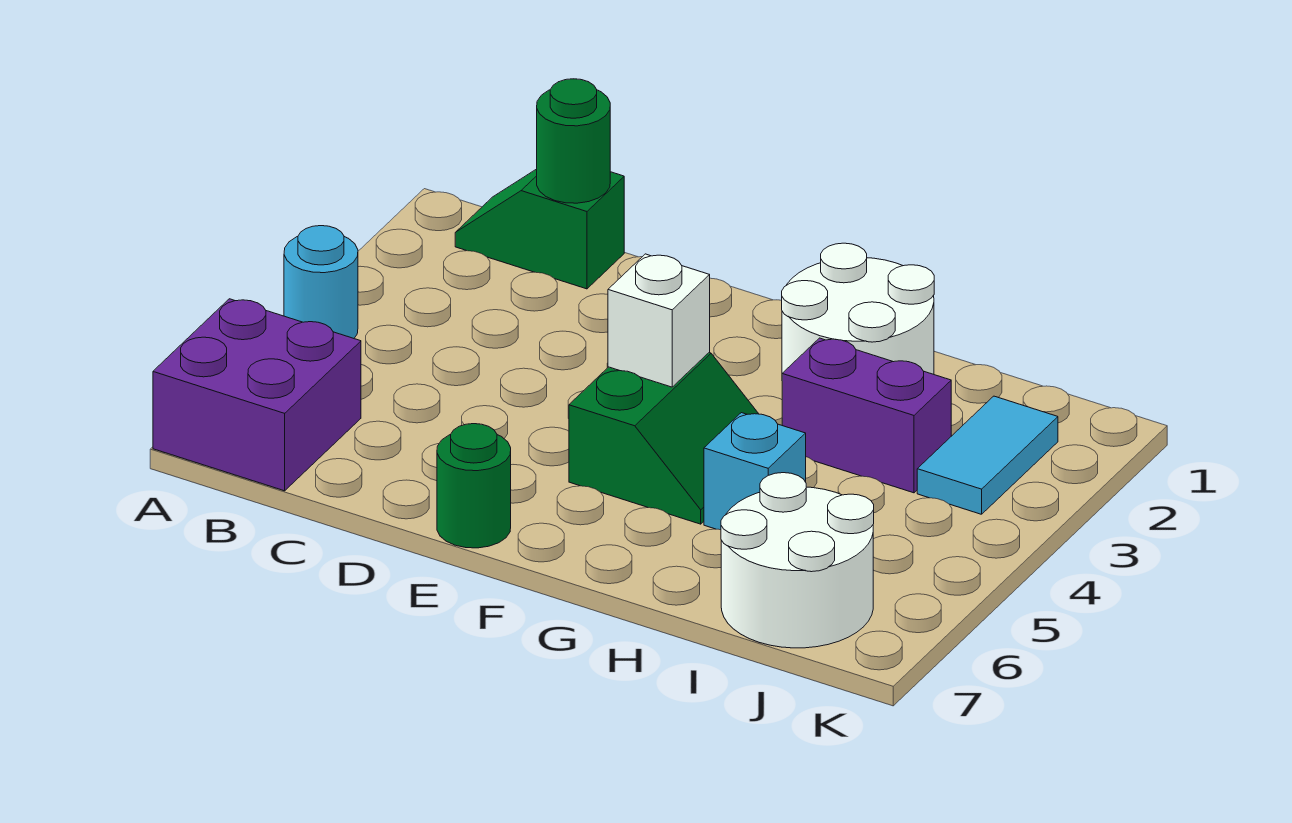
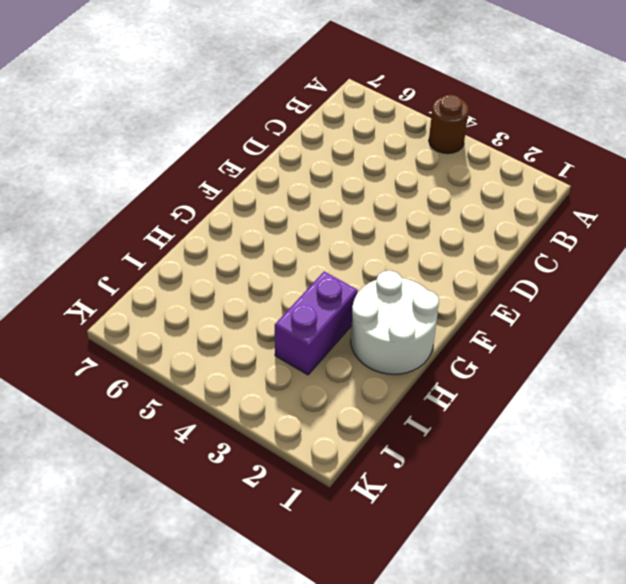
brown 1x1 round brick [429,94,469,154] -> cyan 1x1 round brick [284,226,358,338]
none -> purple 2x2 brick [153,299,361,491]
none -> green 1x2 slope [455,169,624,289]
none -> green 1x1 round brick [437,424,511,548]

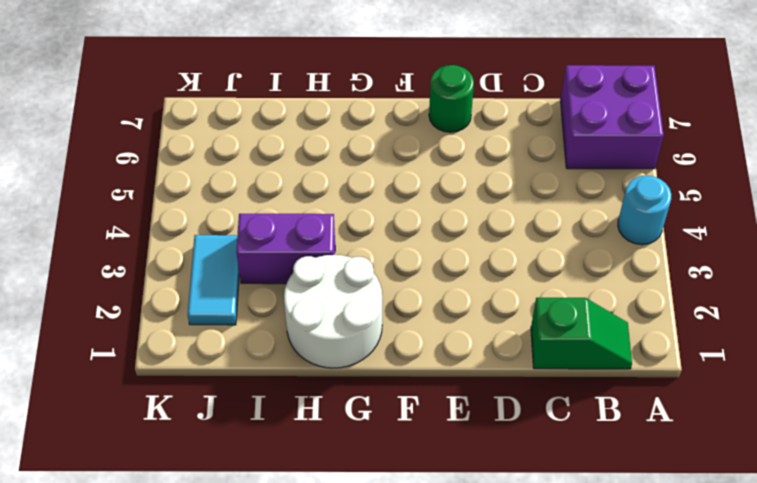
none -> green 2x2 slope [569,353,758,524]
none -> cyan 1x1 brick [704,413,806,530]
none -> white 2x2 round brick [721,473,874,648]

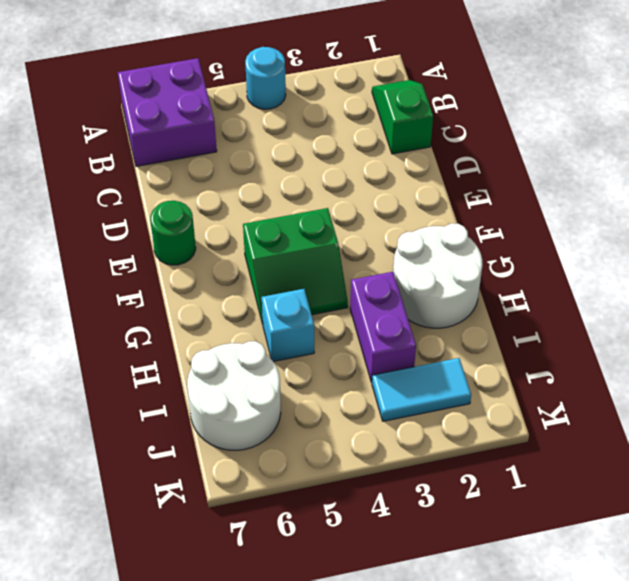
none -> green 1x1 round brick [537,79,610,203]
none -> white 1x1 brick [608,254,710,387]

